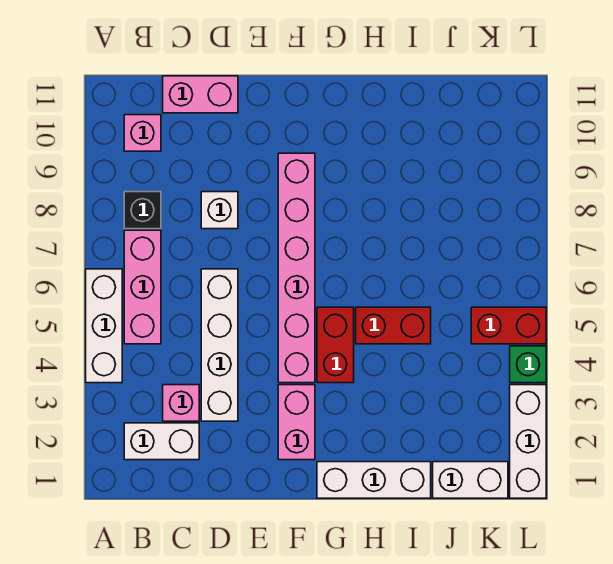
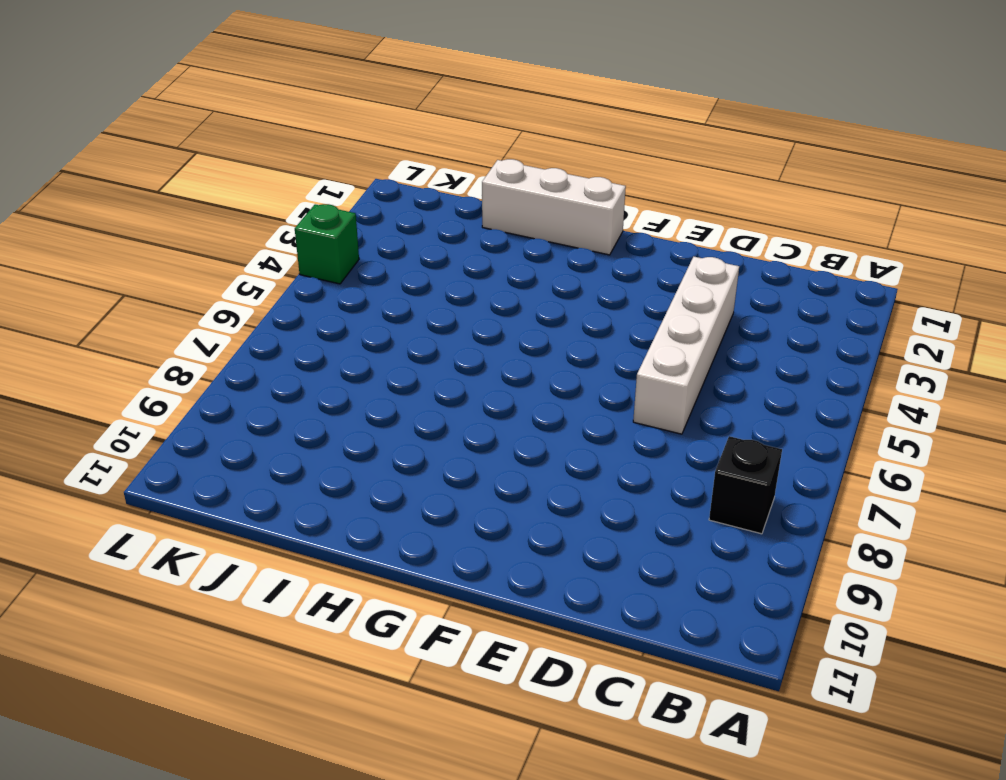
none -> white 1x3 brick [86,269,122,383]
none -> white 1x2 brick [124,423,199,460]
none -> pink 1x3 brick [124,230,161,344]

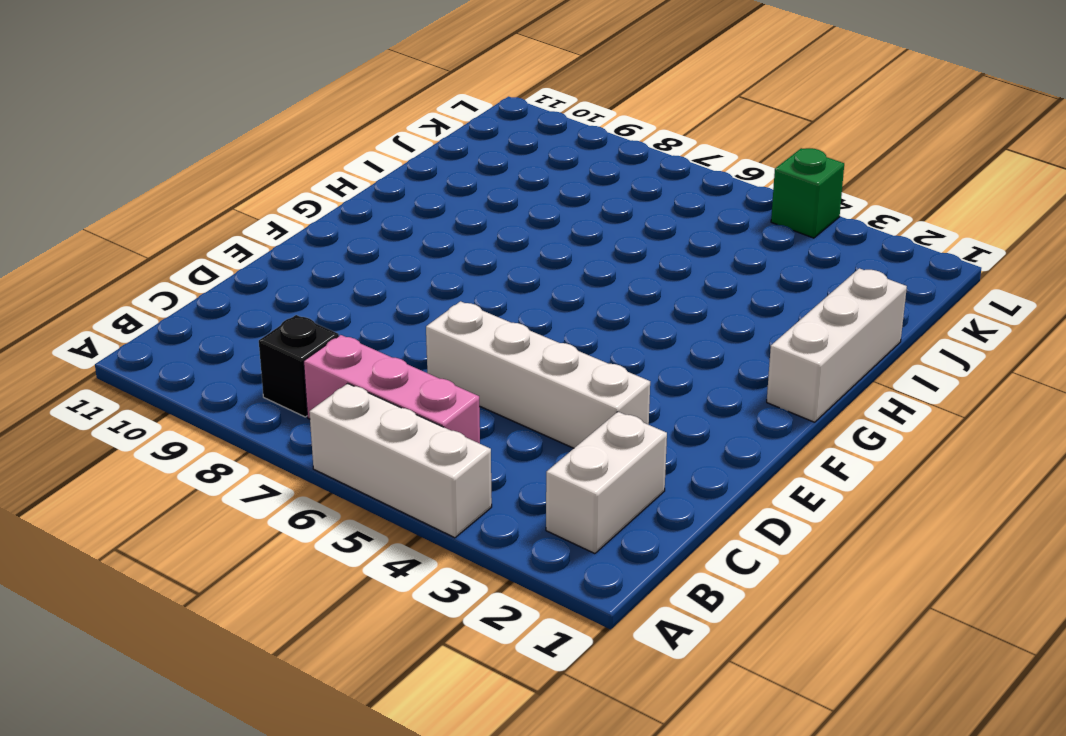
none -> pink 1x1 brick [124,115,161,151]
none -> pink 1x1 brick [163,385,199,421]
none -> pink 1x2 brick [163,76,238,113]

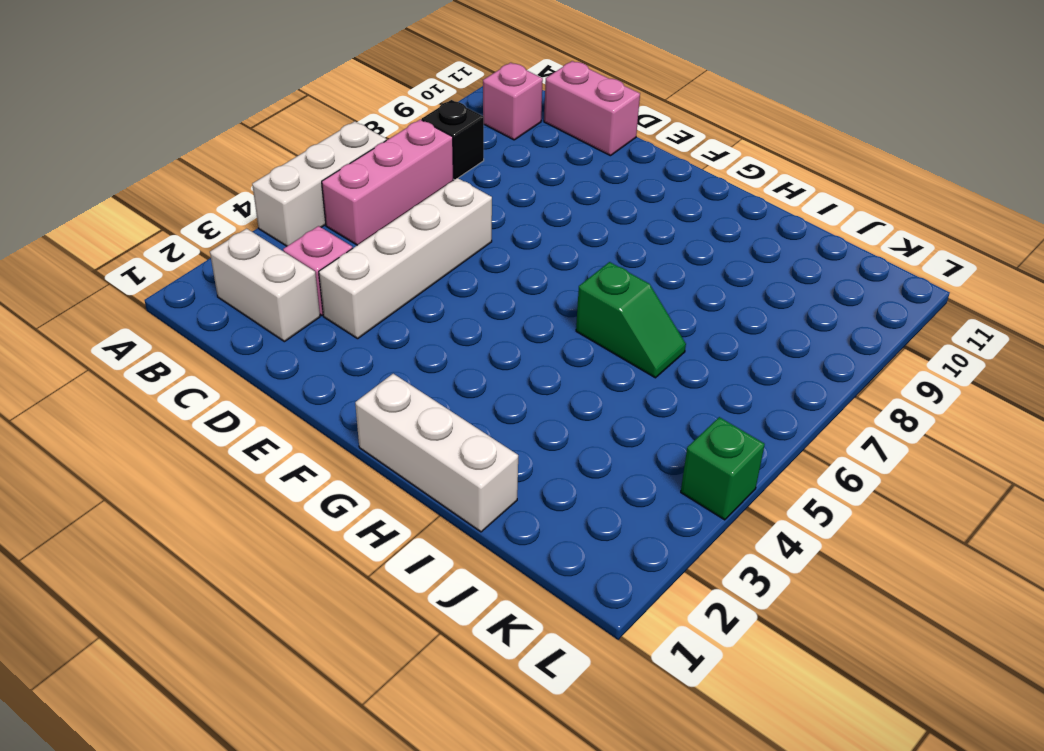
green 1x2 slope [576,262,686,378] -> none
none -> white 1x1 brick [201,192,238,229]
none -> pink 1x2 brick [278,385,315,460]
none -> pink 1x6 brick [278,153,315,383]

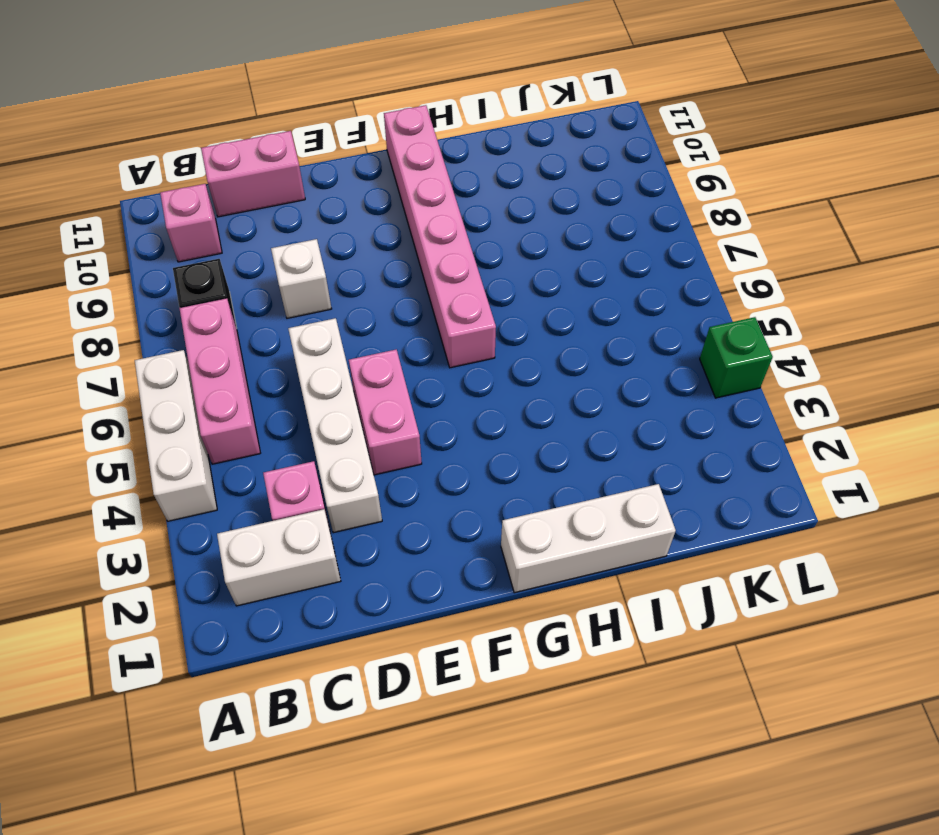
pink 1x2 brick [349,349,422,475] -> pink 1x2 brick moved to [278,385,315,460]
pink 1x6 brick [384,105,496,368] -> pink 1x6 brick moved to [278,153,315,383]
none -> red 1x2 brick [317,307,354,383]
none -> red 1x2 brick [356,307,431,344]
none -> white 1x2 brick [433,462,508,498]

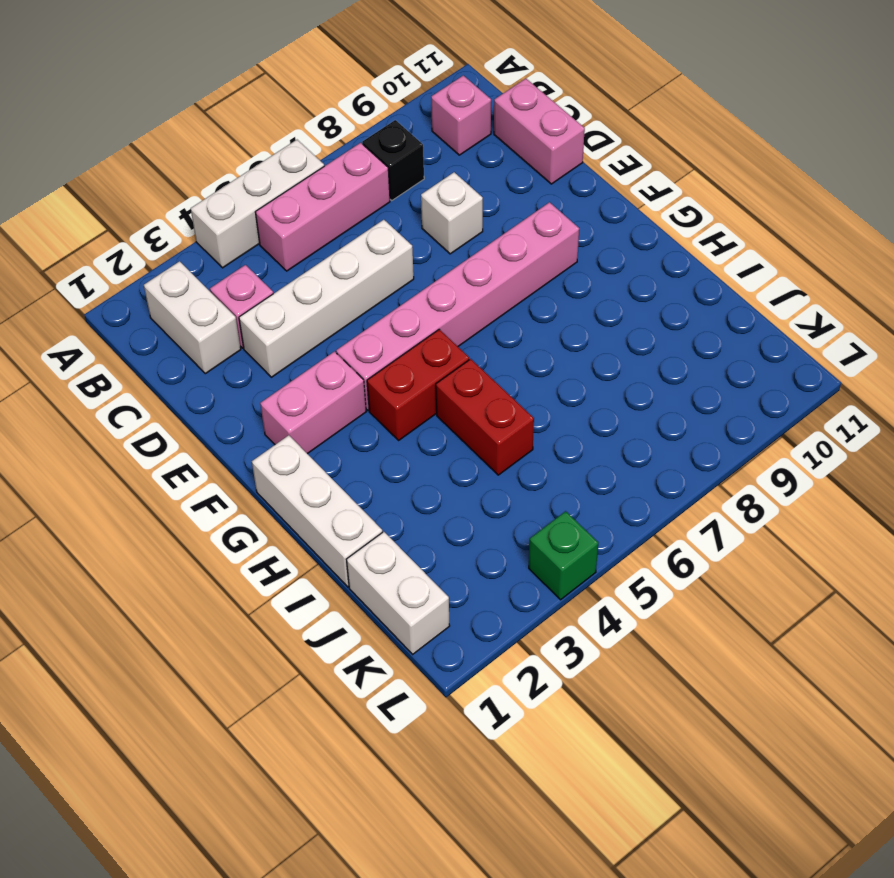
none -> red 1x2 brick [471,307,546,344]
none -> white 1x3 brick [510,385,546,498]

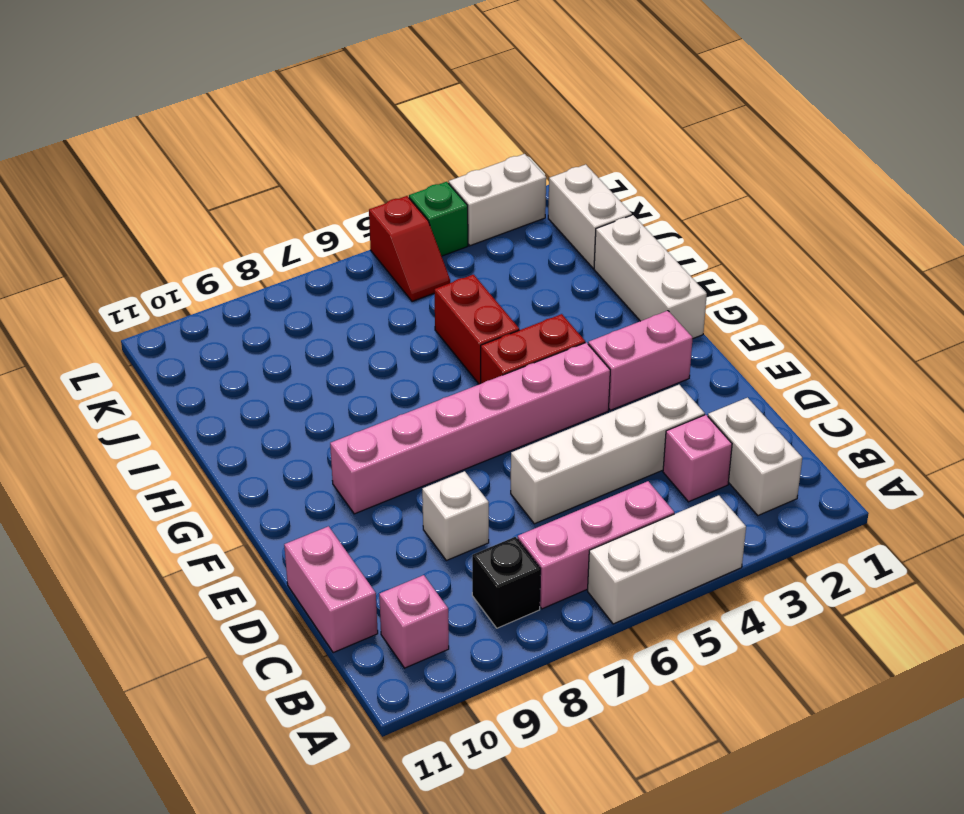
red 1x2 slope [369,196,450,301] -> red 1x2 brick [471,307,546,344]
white 1x2 brick [449,154,546,246] -> white 1x3 brick [510,385,546,498]

